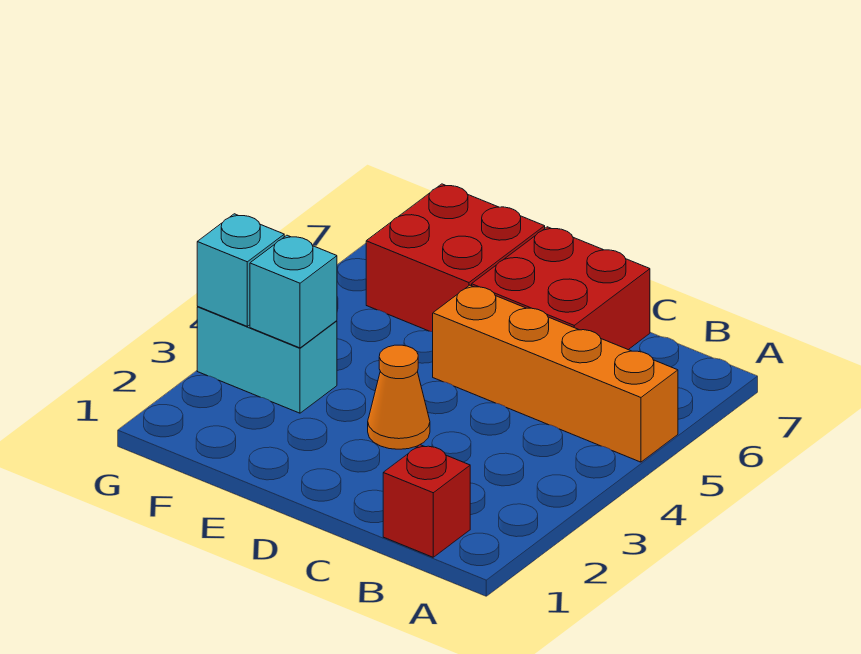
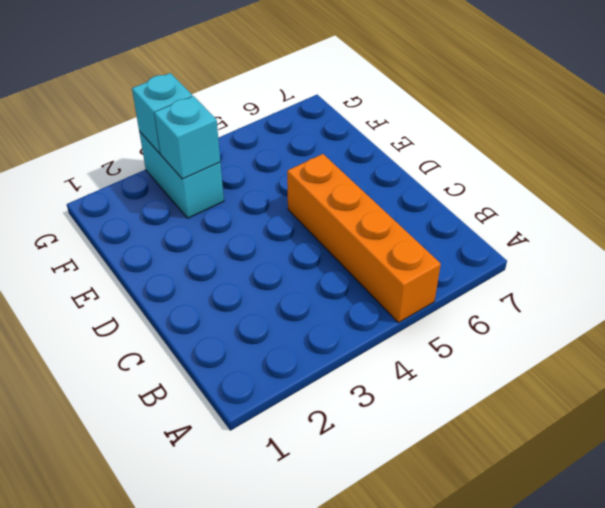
none -> red 1x1 brick [383,445,470,557]
none -> red 2x2 brick [472,227,650,350]

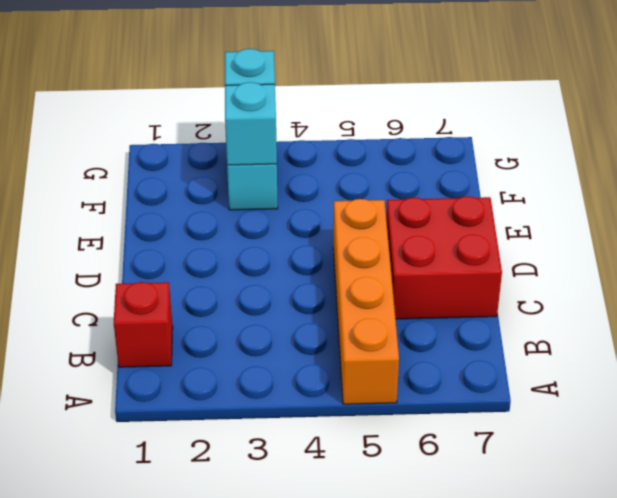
none -> orange 1x1 cone [368,345,430,449]
none -> red 2x2 brick [366,184,545,332]

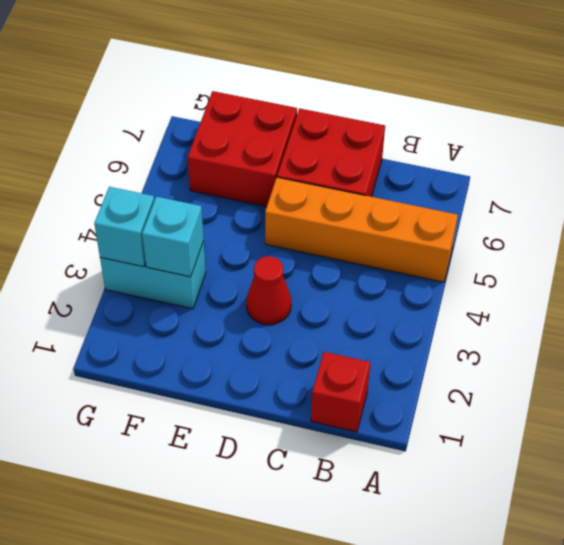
red 1x1 cone [246,256,291,325] -> orange 1x1 cone [368,345,430,449]

